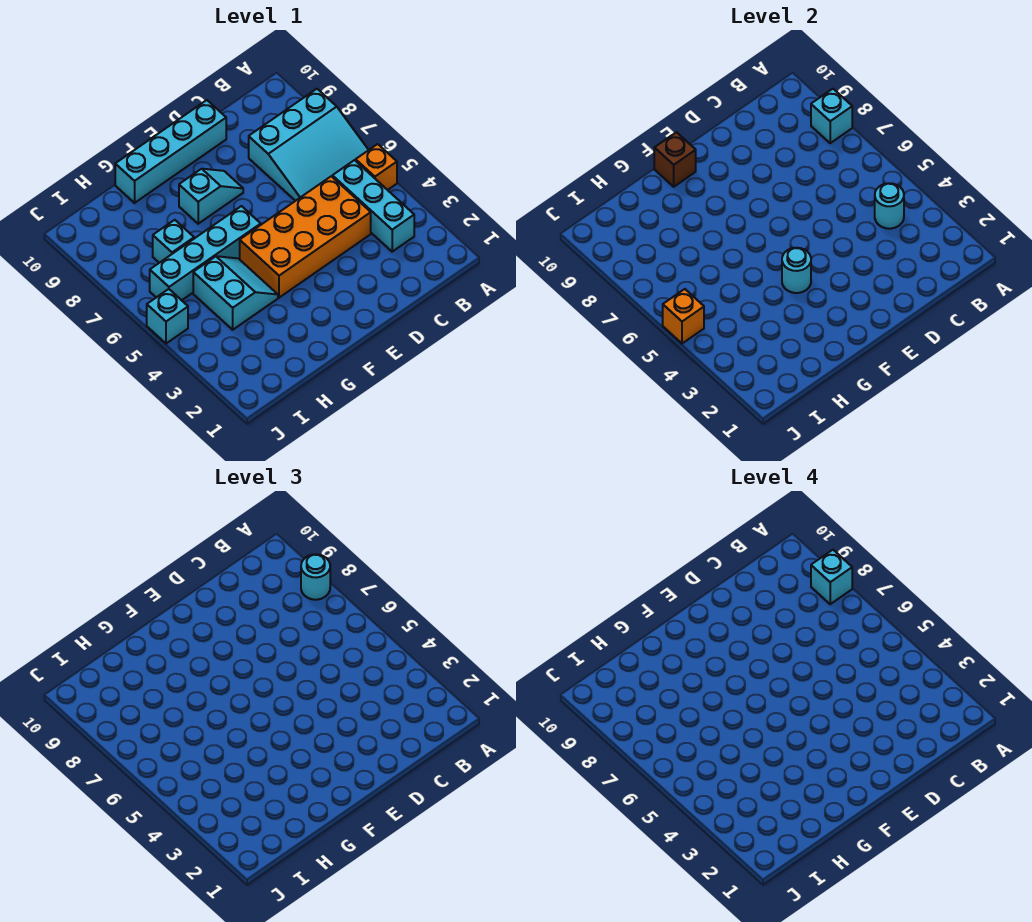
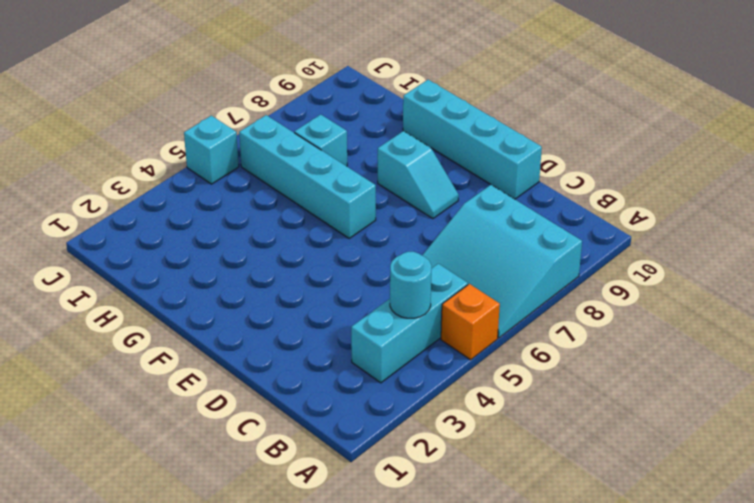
none -> orange 2x4 brick [240,176,371,298]
none -> cyan 2x2 slope [193,256,278,330]
none -> cyan 1x1 brick [811,89,852,143]

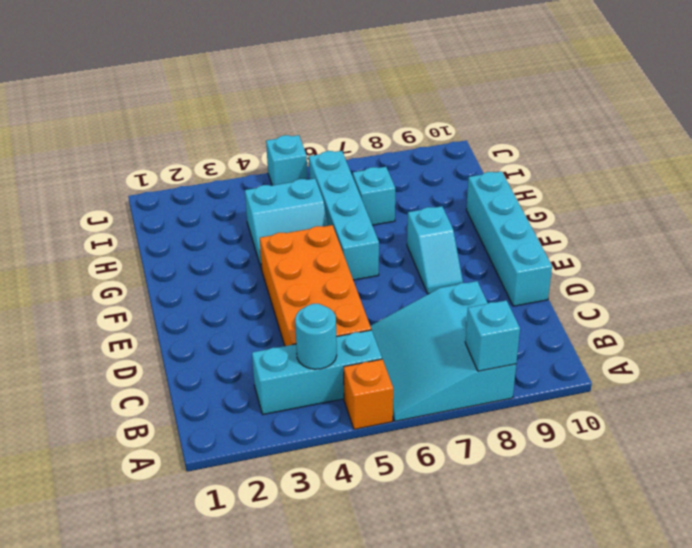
none -> cyan 1x1 round brick [782,248,811,293]
none -> brown 1x1 brick [654,132,696,187]
none -> orange 1x1 brick [663,289,704,344]

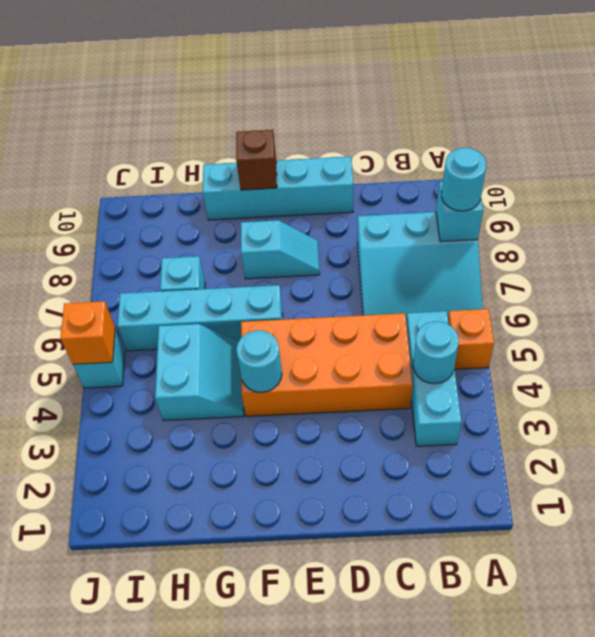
none -> cyan 1x1 brick [811,550,852,604]

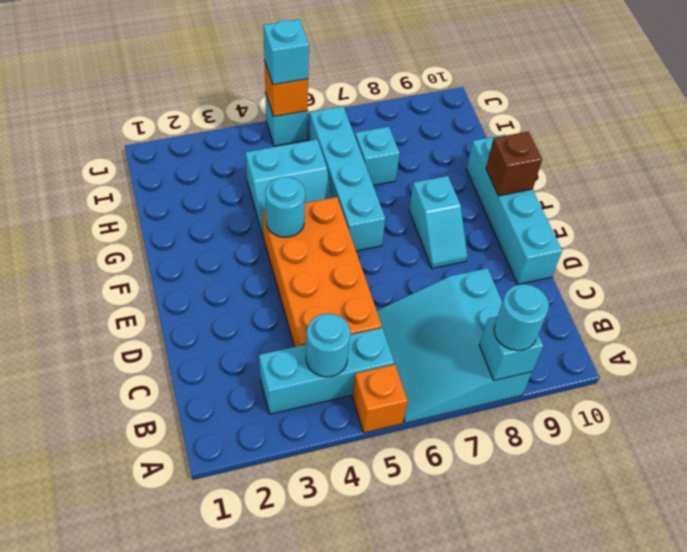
cyan 1x1 brick [263,19,309,85] -> cyan 1x1 brick moved to [811,550,852,604]

